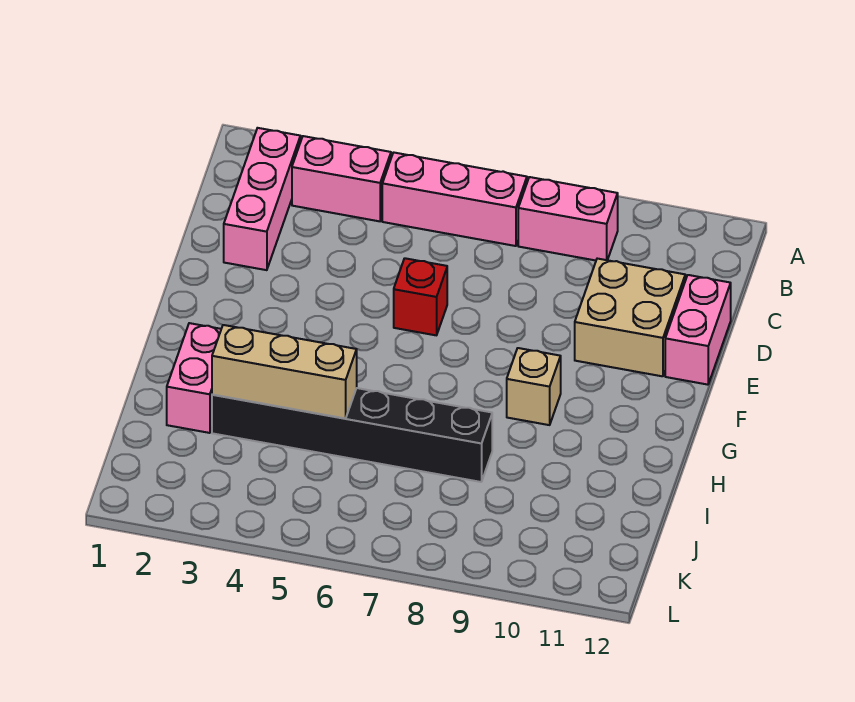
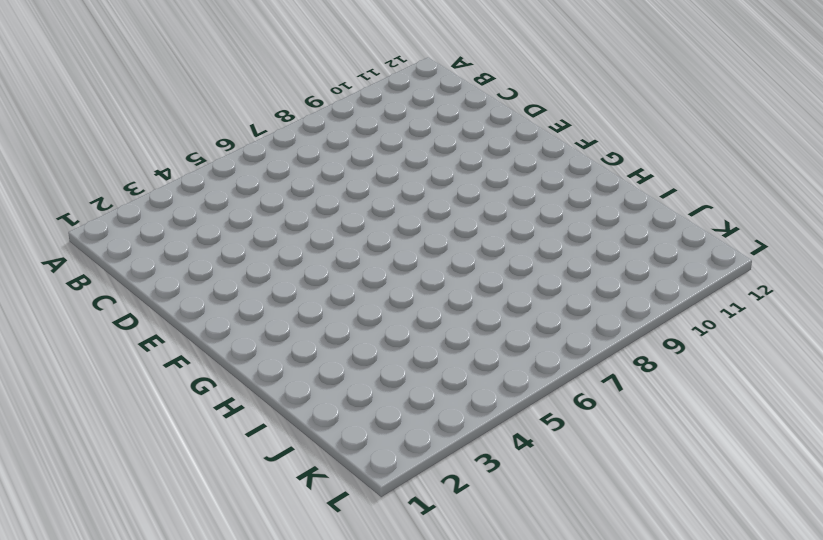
none -> pink 1x3 brick [224,128,301,270]
none -> pink 1x2 brick [292,136,391,221]

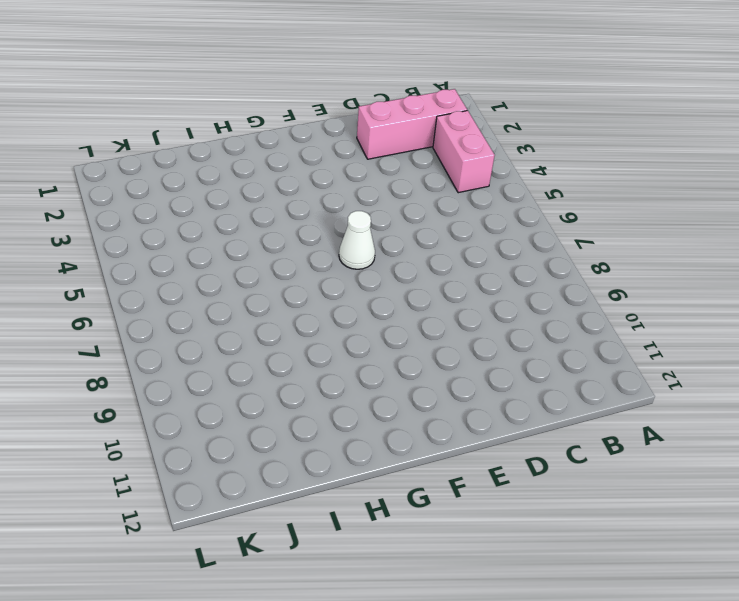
white 1x1 cone [339,211,375,269] -> none
none -> pink 1x3 brick [382,152,527,246]
none -> pink 1x2 brick [518,177,618,260]

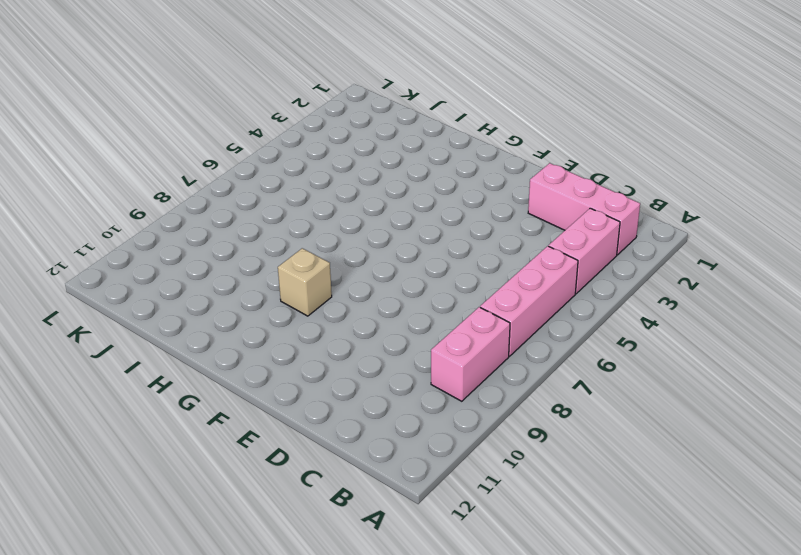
none -> tan 2x2 brick [575,259,685,376]
none -> pink 1x2 brick [665,275,731,385]

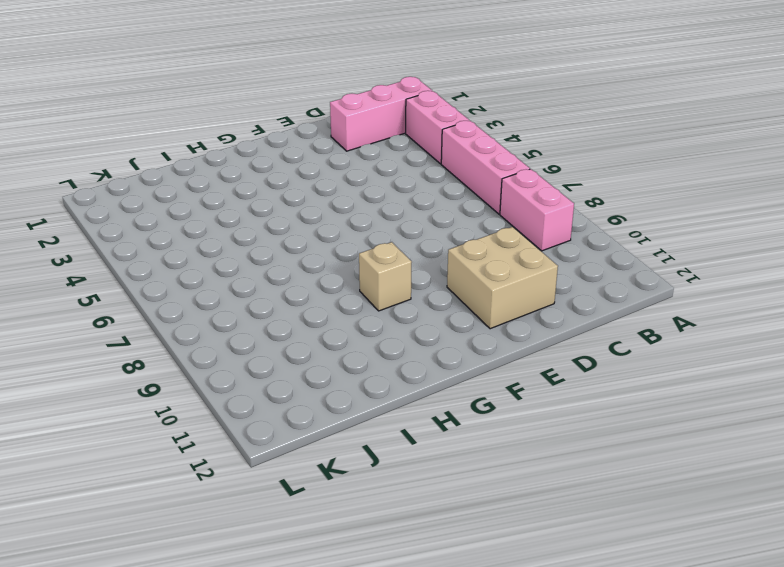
none -> pink 1x2 brick [665,275,731,385]
none -> red 1x1 brick [394,258,447,335]

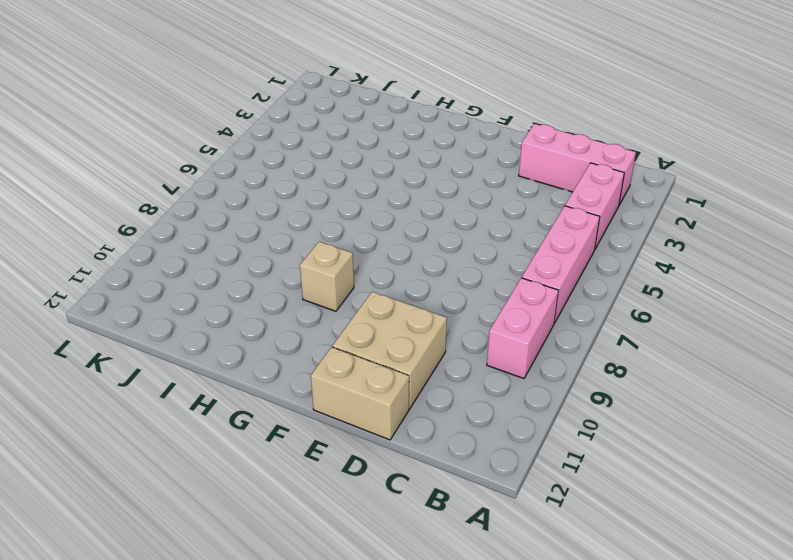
tan 1x2 brick [311,347,409,440] -> pink 1x2 brick [665,275,731,385]
none -> red 1x1 brick [394,258,447,335]
none -> pink 1x2 brick [167,323,221,433]

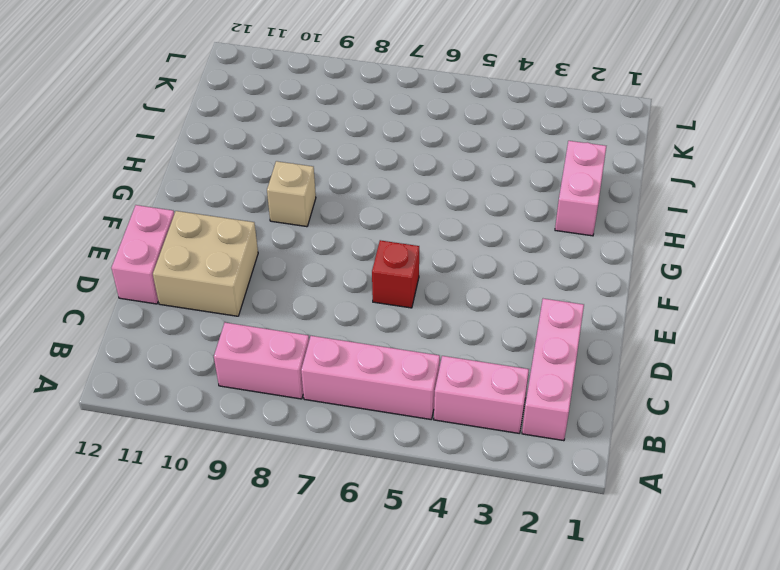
none -> black 1x6 brick [212,388,492,482]
none -> tan 1x3 brick [212,325,357,418]

